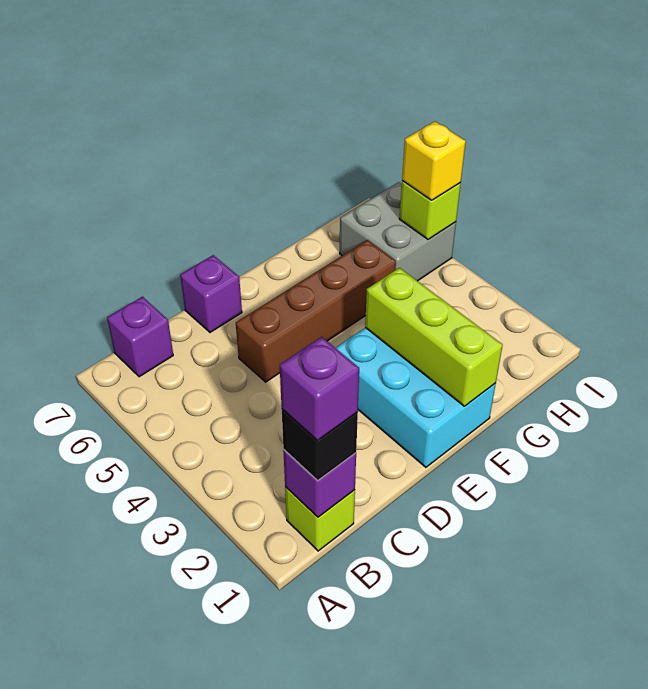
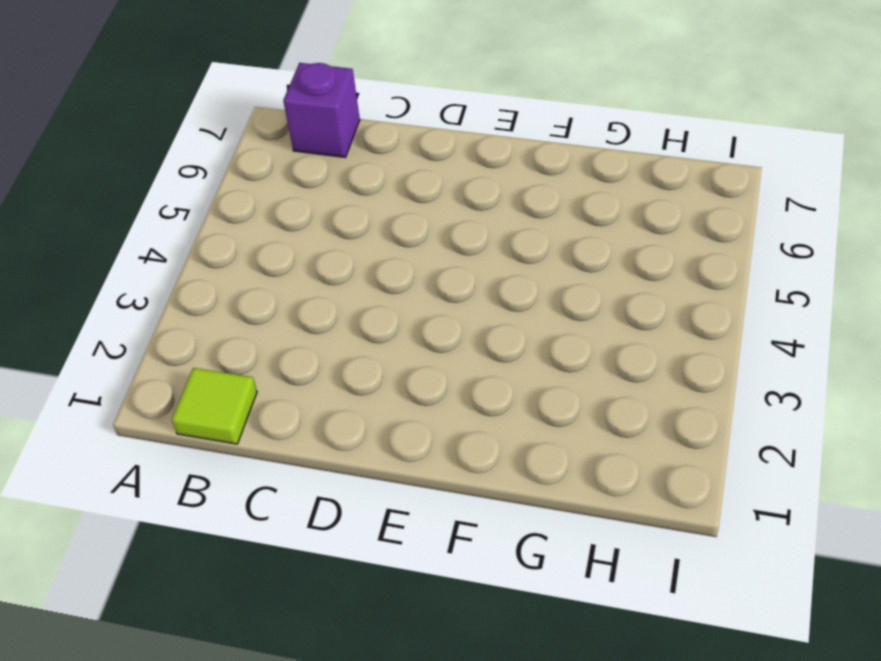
lime 1x1 tile [171,368,257,444] -> lime 1x1 brick [285,487,355,551]
none -> brown 1x4 brick [236,240,396,382]
none -> purple 1x1 brick [180,255,242,332]
none -> cyan 2x3 brick [336,328,496,467]

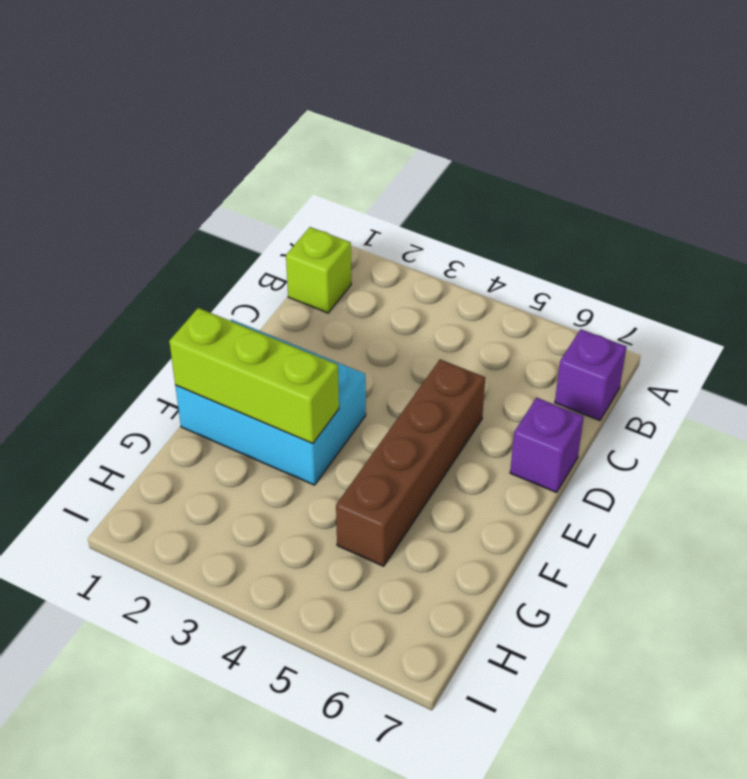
none -> grey 2x2 brick [340,182,456,281]
none -> purple 1x1 brick [283,450,356,517]
none -> lime 1x1 brick [399,181,461,239]

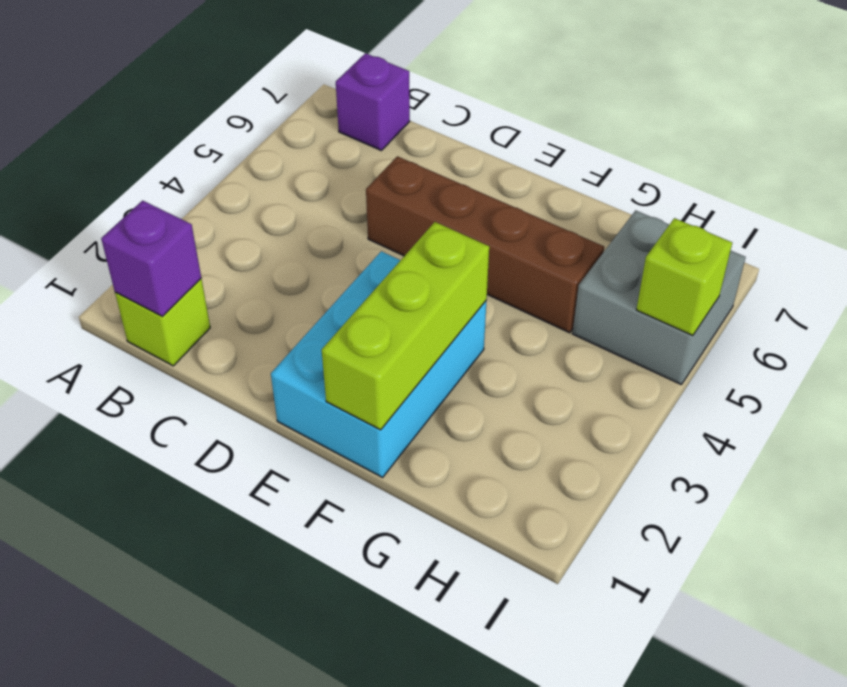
none -> purple 1x1 brick [180,255,242,332]
none -> black 1x1 brick [282,409,358,481]
none -> yellow 1x1 brick [402,121,466,200]

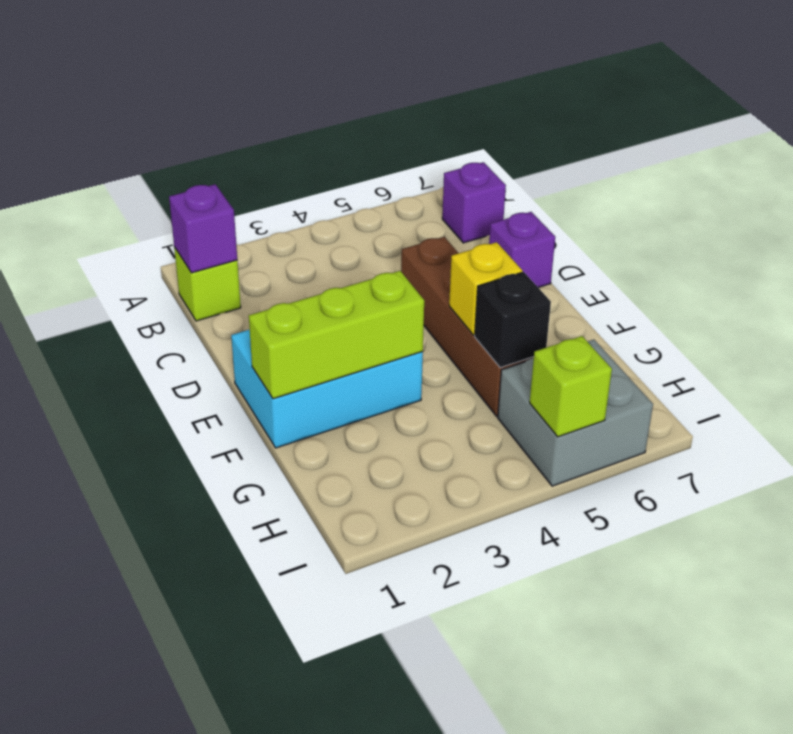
yellow 1x1 brick [449,242,523,335] -> yellow 1x1 brick moved to [402,121,466,200]
black 1x1 brick [475,272,551,367] -> black 1x1 brick moved to [282,409,358,481]
none -> purple 1x1 brick [280,337,359,440]

